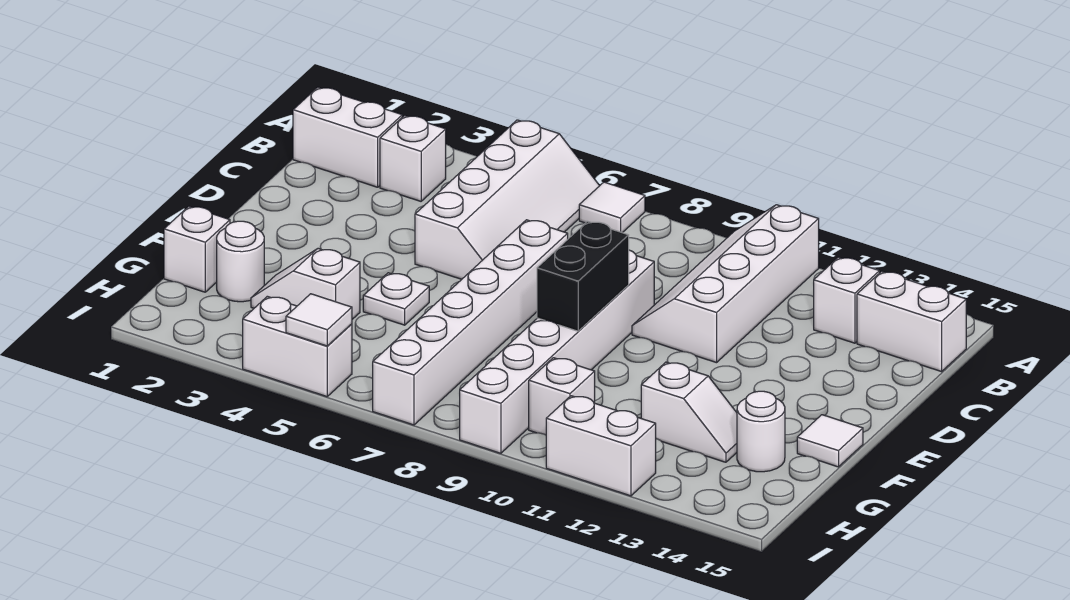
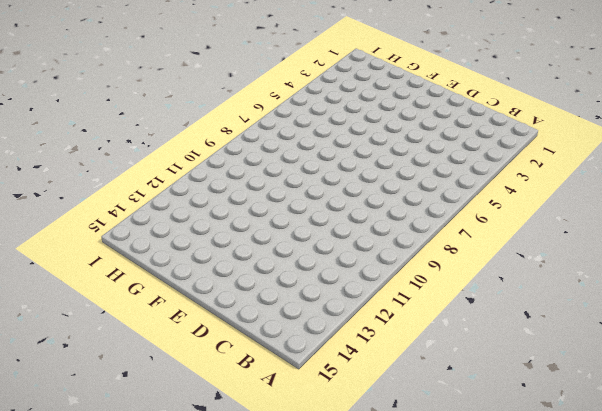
none -> white 2x4 slope [415,120,599,279]
none -> white 1x1 tile [579,182,645,233]
none -> white 2x4 slope [632,205,819,363]

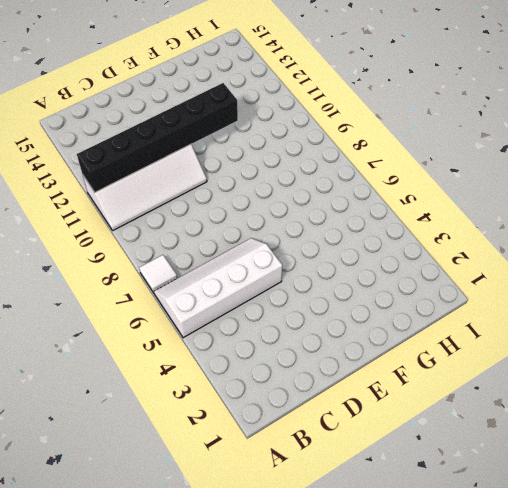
black 1x6 brick [77,83,238,192] -> none
none -> white 1x2 brick [293,87,402,187]
none -> white 1x1 brick [380,116,446,201]
none -> white 1x1 brick [814,257,880,343]

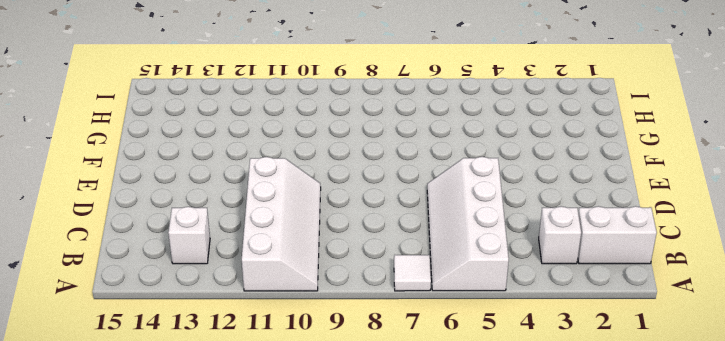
none -> white 1x2 brick [857,271,966,372]
none -> white 1x6 brick [373,220,568,425]
none -> white 1x6 brick [460,250,654,453]

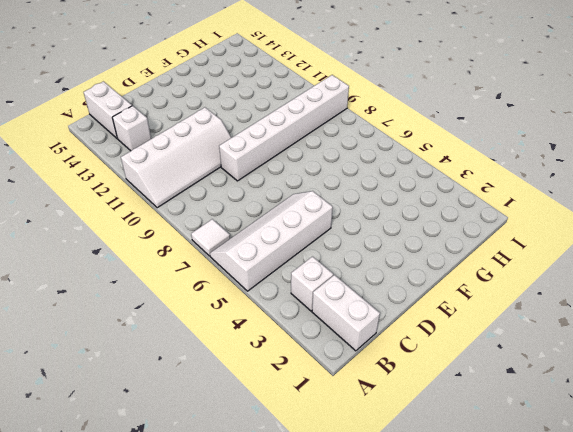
none -> white 1x6 brick [373,220,568,425]
none -> white 1x1 plate [363,273,429,325]
none -> white 1x1 tile [797,415,863,467]

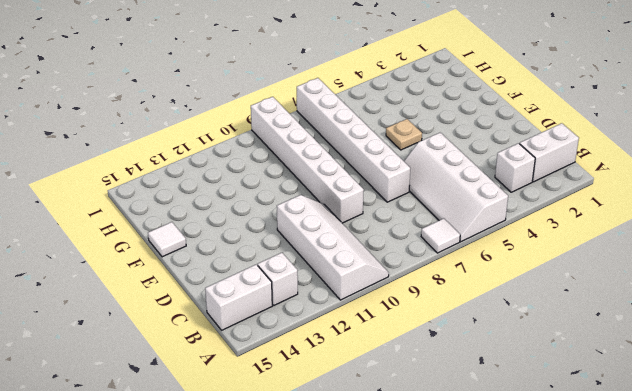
tan 1x1 plate [386,119,422,150] -> white 1x1 plate [363,273,429,325]
none -> white 1x1 brick [164,206,230,292]
none -> white 1x1 round brick [217,221,264,302]
none -> white 1x2 slope [251,249,360,319]

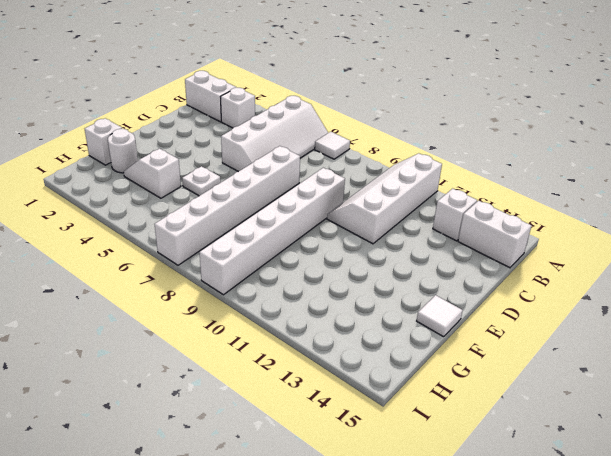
none -> white 1x2 slope [641,362,737,462]
none -> white 1x1 round brick [737,391,785,472]
none -> white 1x1 brick [529,358,595,435]

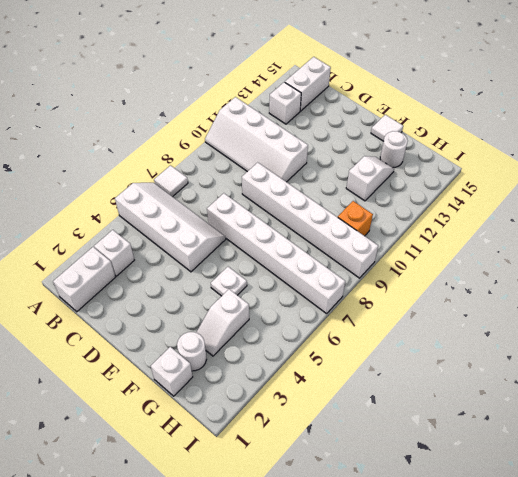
orange 1x1 brick [338,201,373,236] -> white 1x1 brick [529,358,595,435]
none -> white 1x2 brick [243,296,352,397]
none -> white 1x2 brick [546,396,656,496]
none -> black 1x2 brick [537,221,629,331]

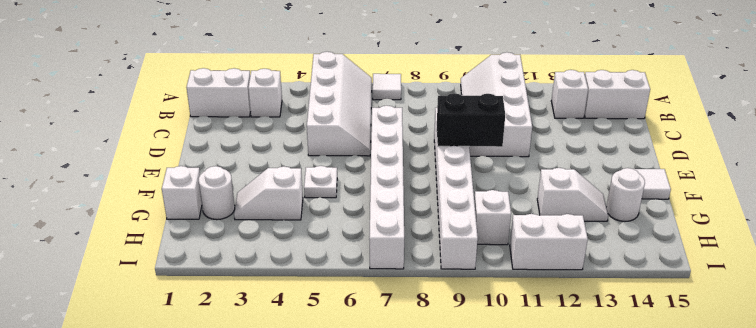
black 1x2 brick [437,93,505,147] -> black 1x2 brick turned to [537,221,629,331]
none -> white 1x2 brick [243,296,352,397]
none -> white 1x1 tile [286,294,352,346]

